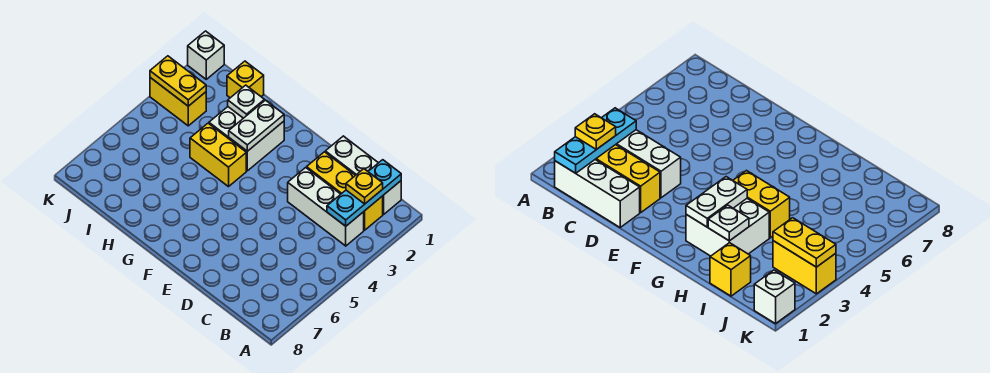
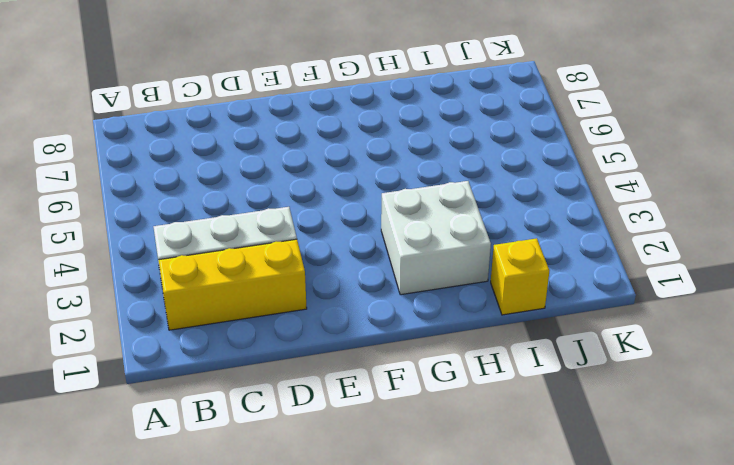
none -> white 1x3 brick [325,136,401,215]
none -> yellow 1x2 brick [190,123,246,187]
none -> yellow 1x2 brick [150,78,206,126]

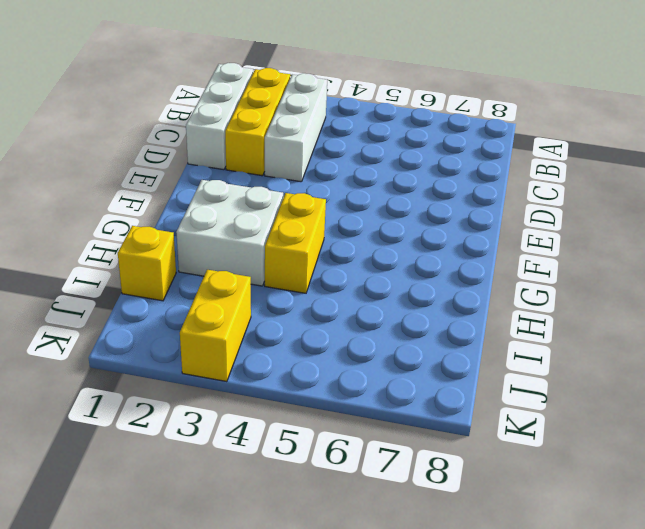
none -> white 1x1 brick [188,31,224,79]
none -> cyan 1x3 plate [327,160,401,226]
none -> white 1x2 plate [229,100,284,151]

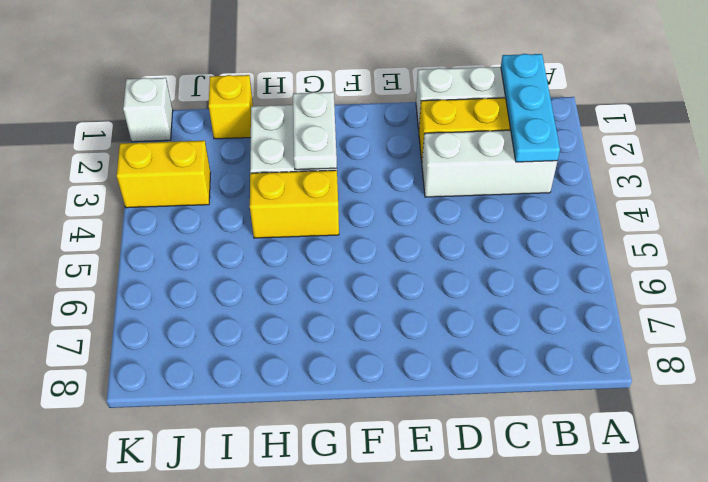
none -> white 1x1 plate [228,85,264,118]
none -> yellow 1x2 plate [150,56,206,106]
none -> yellow 1x1 plate [346,169,383,204]

